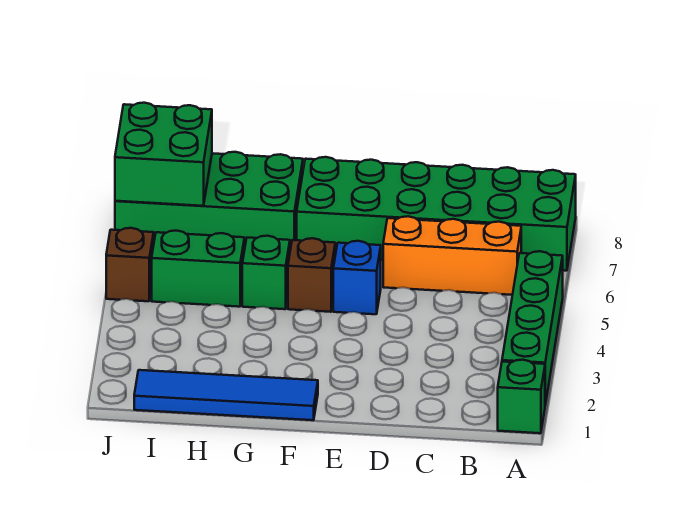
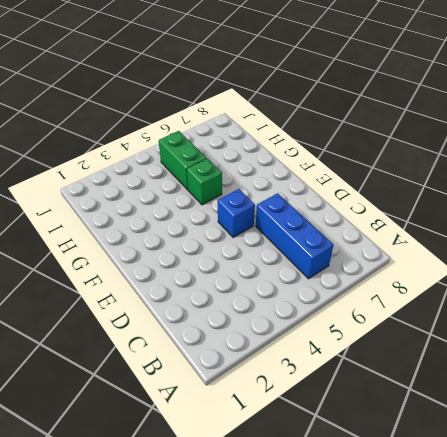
blue 1x3 brick [256,193,333,279] -> orange 1x3 brick [383,216,521,295]
none -> green 1x1 brick [498,360,545,433]
none -> green 1x4 brick [502,251,563,405]
none -> green 2x6 brick [297,157,576,271]

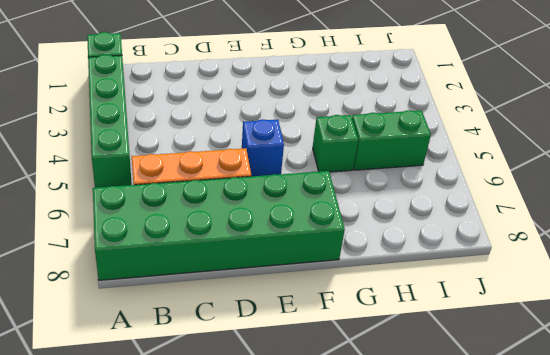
none -> blue 1x4 tile [134,370,318,420]
none -> brown 1x1 brick [288,238,335,312]
none -> green 2x4 brick [115,152,303,250]

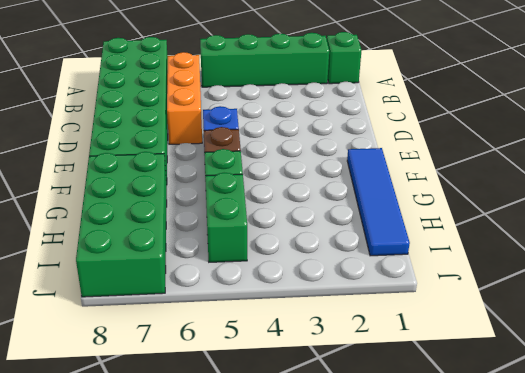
none -> brown 1x1 brick [106,228,154,301]
none -> green 2x2 brick [115,103,212,206]

